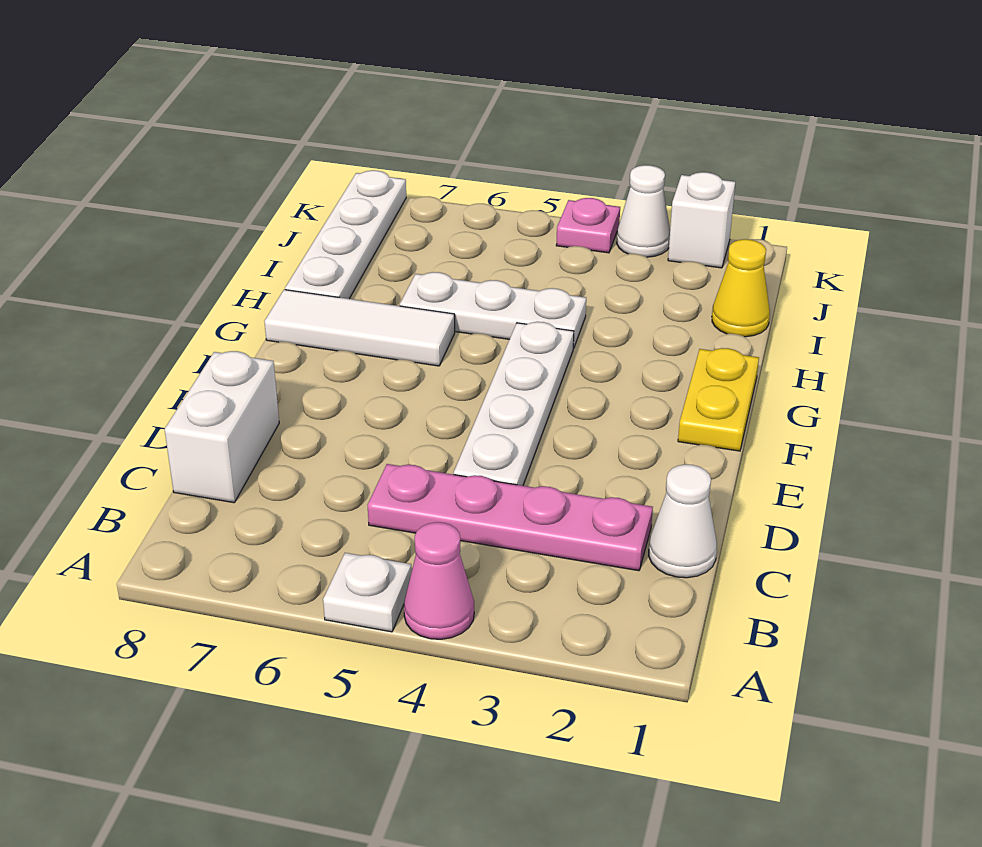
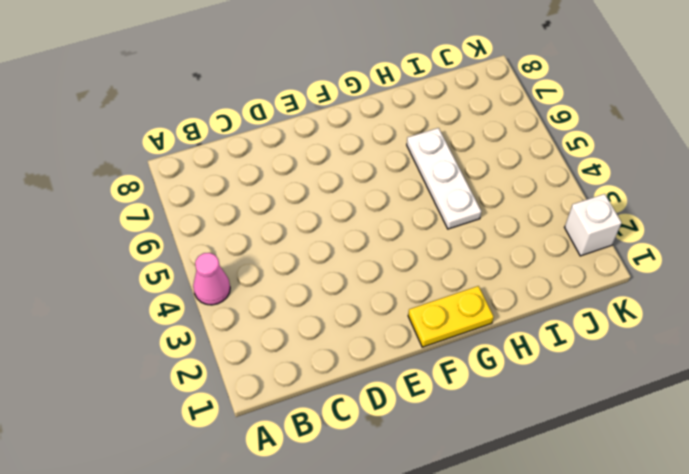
none -> white 1x1 plate [323,553,412,632]
none -> white 1x1 cone [649,464,717,578]
none -> pink 1x4 plate [368,464,653,571]

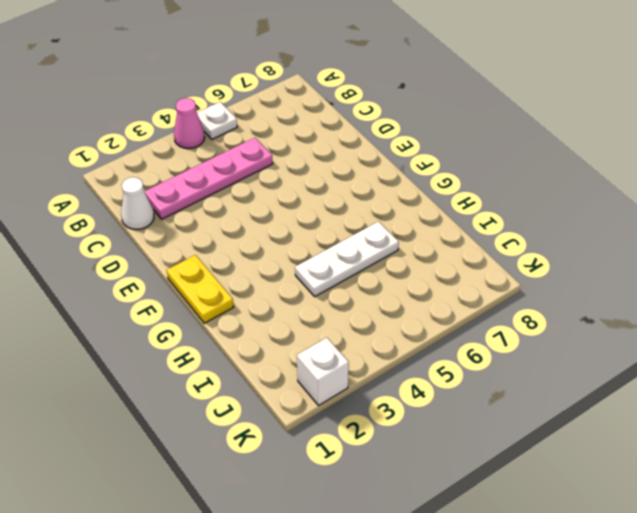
none -> white 1x2 brick [165,351,279,503]
none -> white 1x4 plate [454,322,574,486]
none -> white 1x3 tile [264,290,455,366]

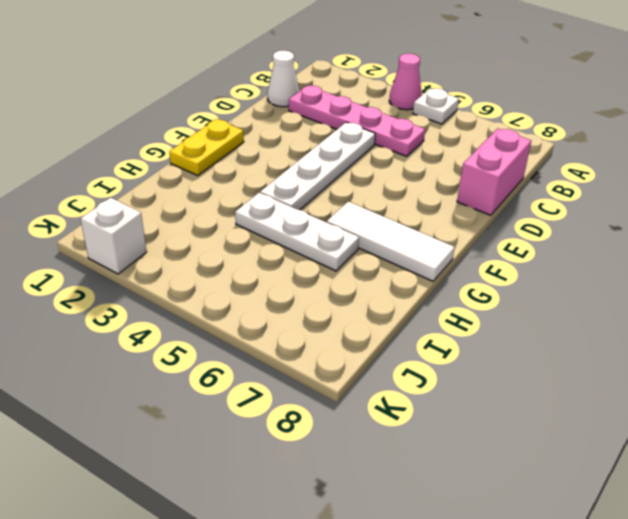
pink 1x2 brick [457,128,531,215] -> white 1x2 brick [165,351,279,503]
none -> white 1x4 plate [285,170,406,299]
none -> yellow 1x1 cone [712,239,770,337]
none -> white 1x1 cone [617,165,670,257]

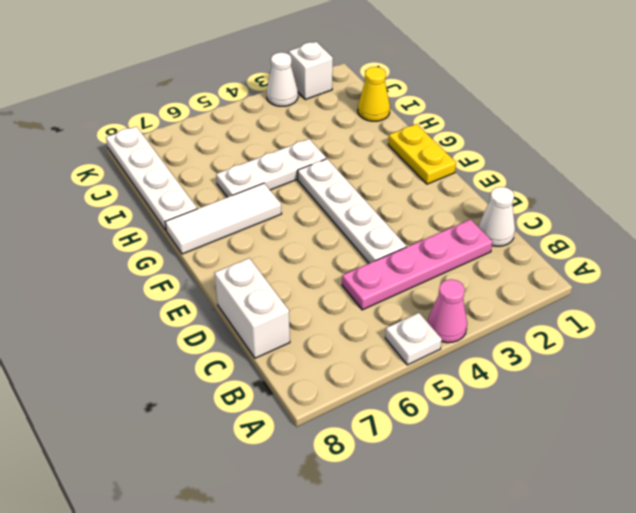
none -> pink 1x1 plate [556,198,620,253]

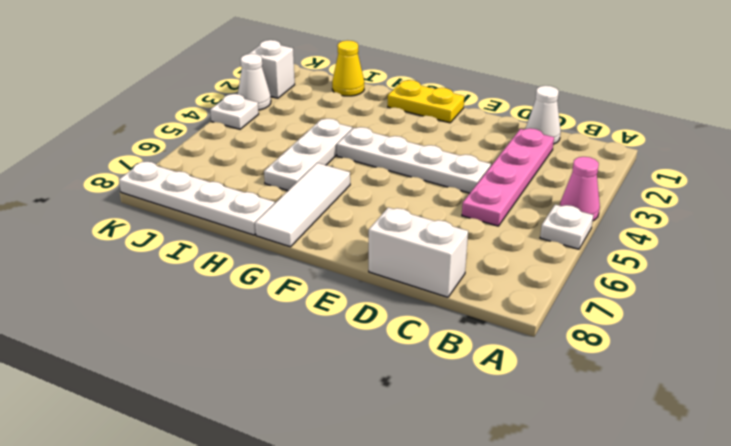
white 1x1 plate [210,94,259,129] -> pink 1x1 plate [556,198,620,253]

